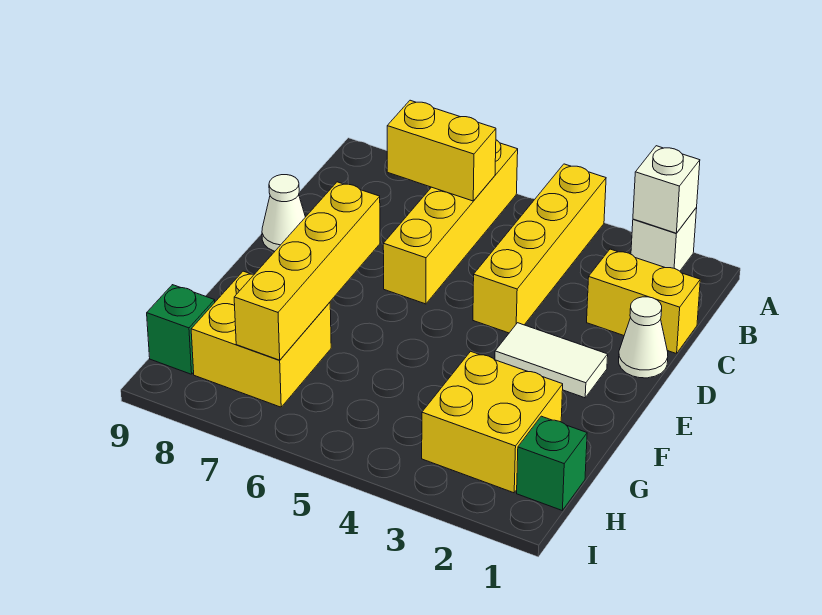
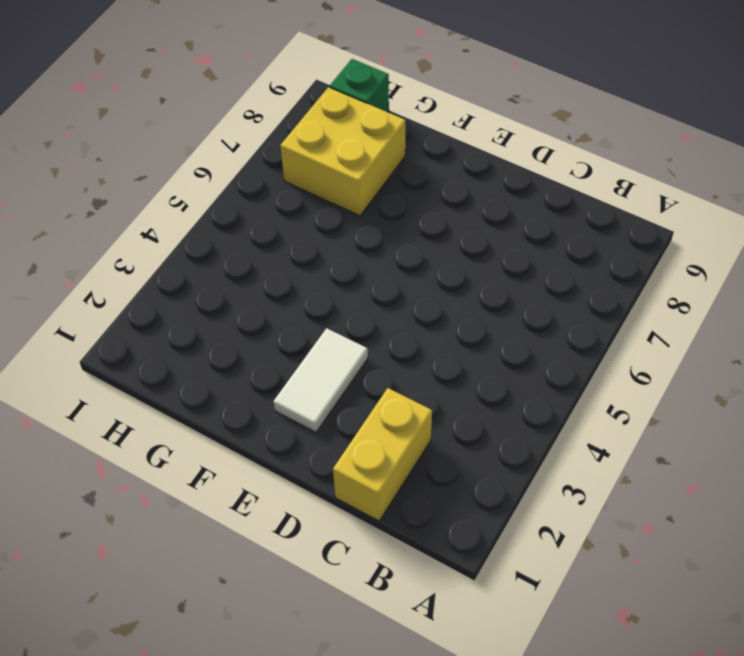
none -> white 1x1 brick [631,208,697,271]
none -> yellow 1x4 brick [473,164,606,333]
none -> yellow 1x4 brick [383,140,518,304]

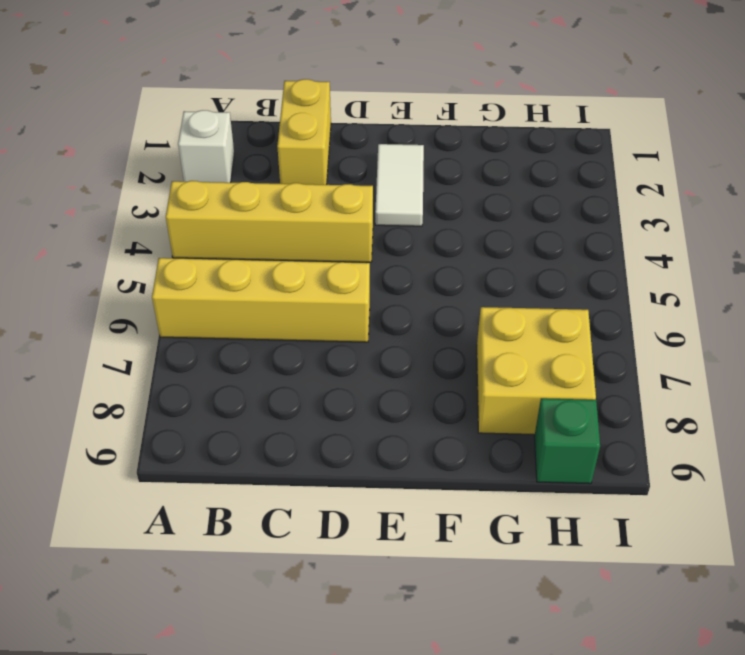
none -> white 1x1 cone [619,297,668,378]
none -> white 1x1 cone [262,175,305,251]
none -> yellow 2x2 brick [422,351,563,493]

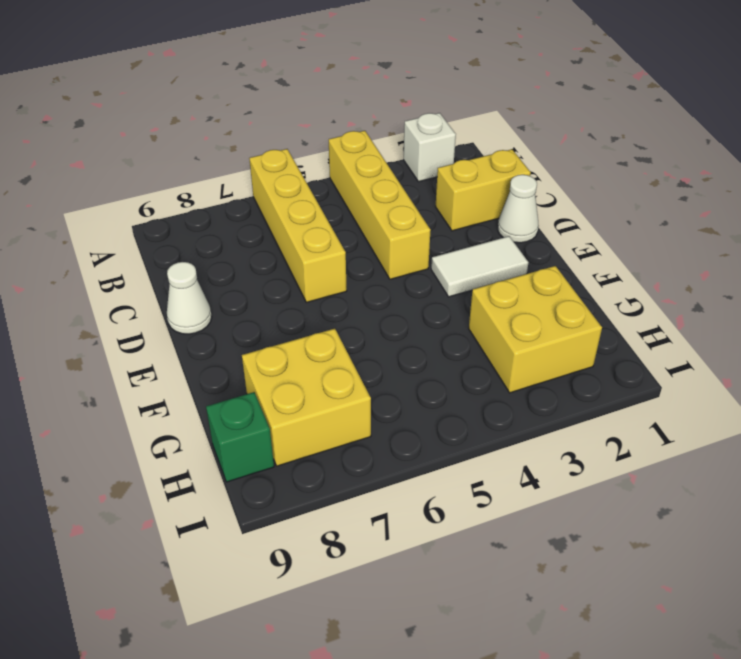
none -> green 1x1 brick [517,416,587,510]
none -> white 1x1 brick [633,146,700,233]
none -> yellow 1x2 brick [387,100,496,201]

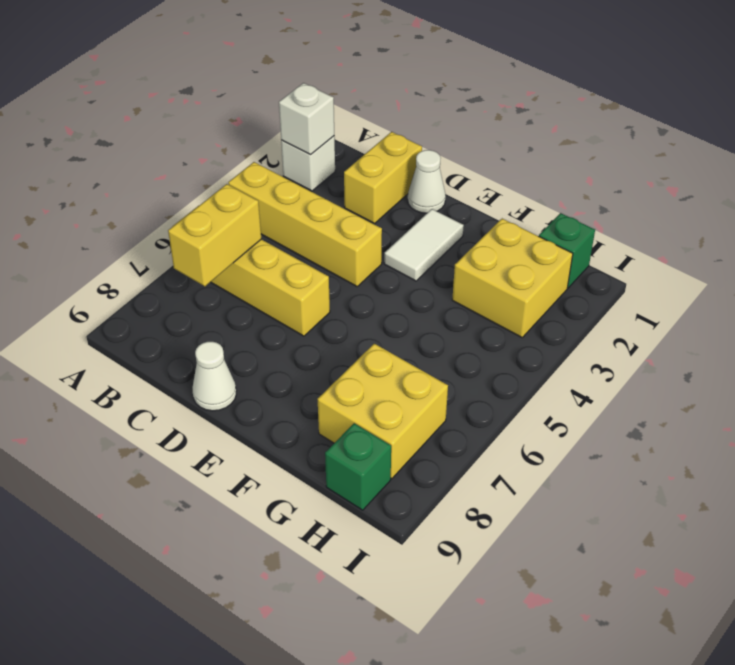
none -> yellow 1x4 brick [234,182,380,360]

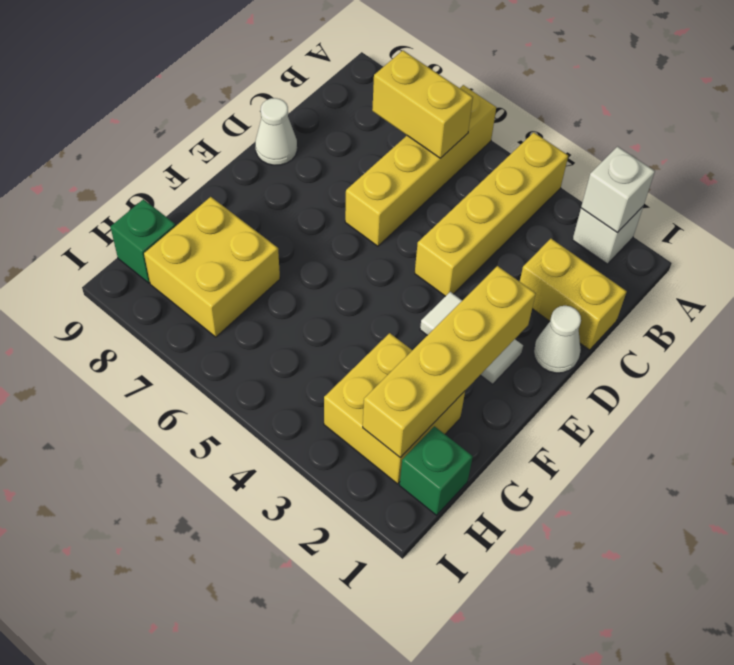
yellow 1x4 brick [363,266,536,458] -> yellow 1x4 brick moved to [234,182,380,360]

